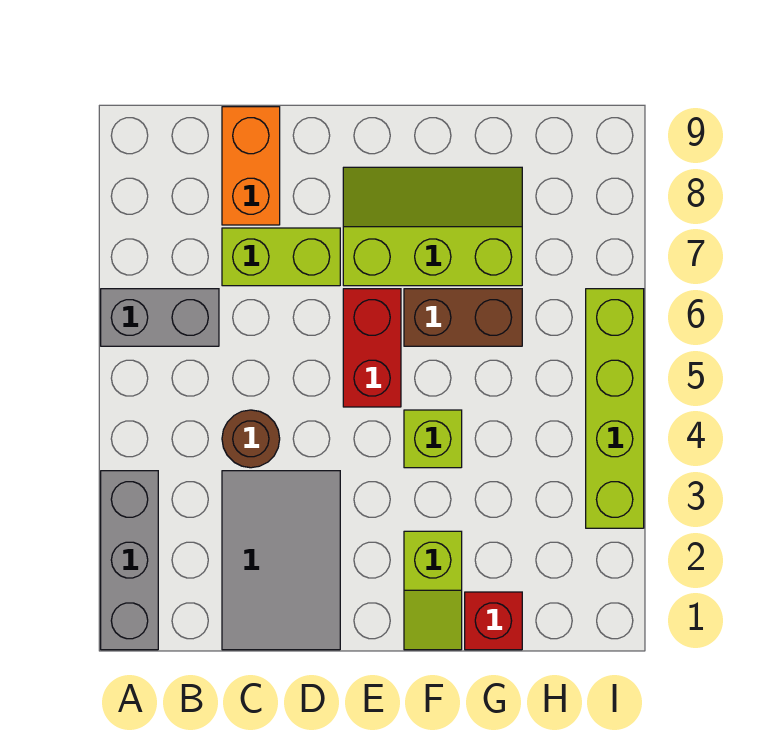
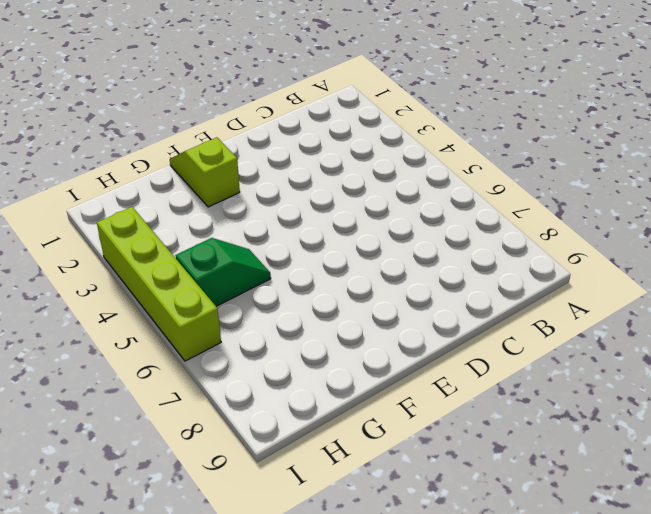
green 1x2 slope [176,238,271,306] -> none
none -> grey 1x3 brick [101,471,158,650]
none -> grey 1x2 brick [101,289,219,346]
none -> grey 2x3 tile [222,471,340,650]

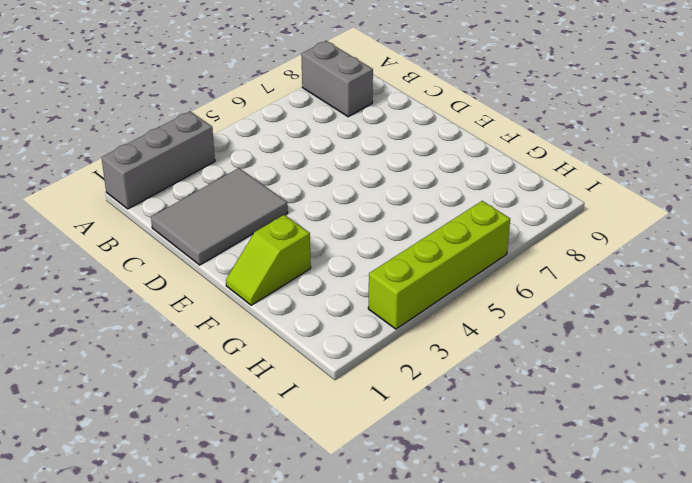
grey 1x2 brick [301,41,373,117] -> grey 1x2 brick moved to [101,289,219,346]
none -> brown 1x1 round brick [222,410,280,468]
none -> lime 1x2 brick [222,228,340,286]
none -> orange 1x2 brick [222,107,280,225]

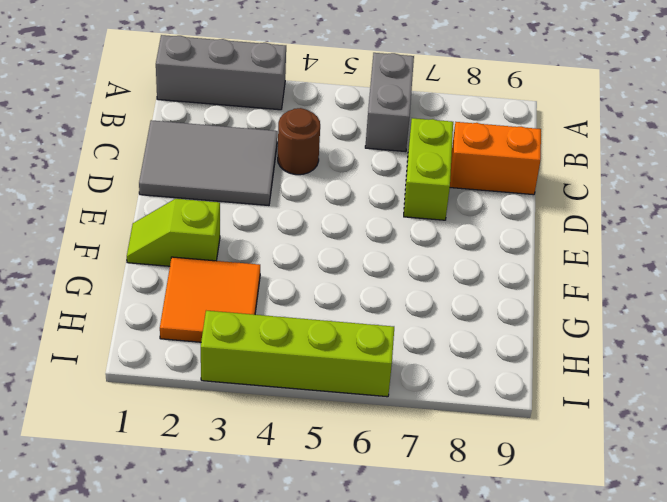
orange 2x2 tile [160,257,260,342] -> none
none -> red 1x2 brick [343,289,401,407]
none -> lime 2x3 slope [343,167,522,286]
none -> lime 1x1 brick [404,410,462,468]

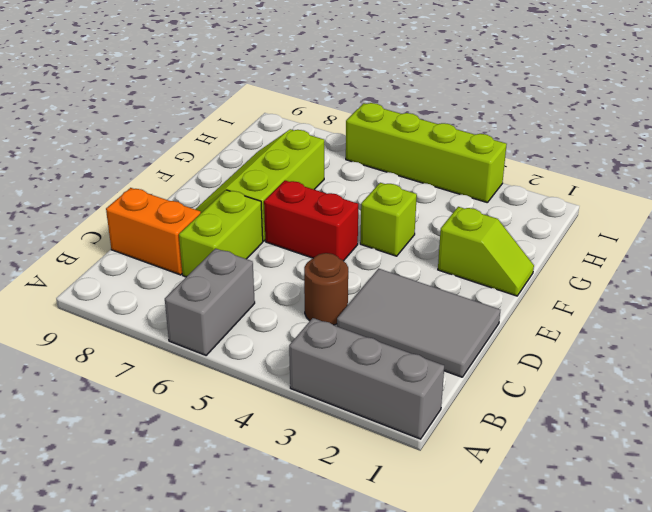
none -> brown 1x2 brick [404,289,522,346]
none -> red 1x1 brick [465,592,522,650]

